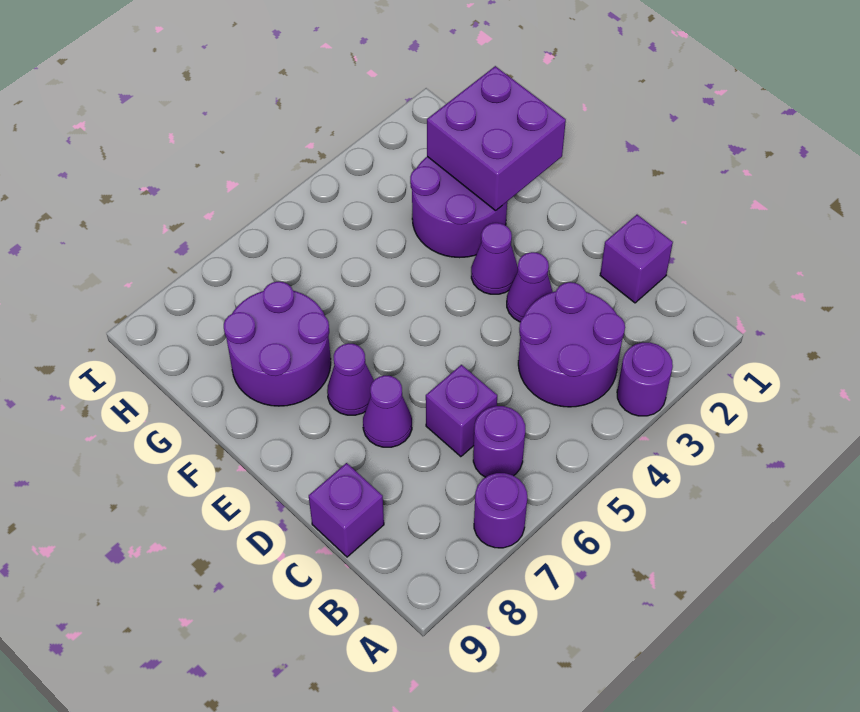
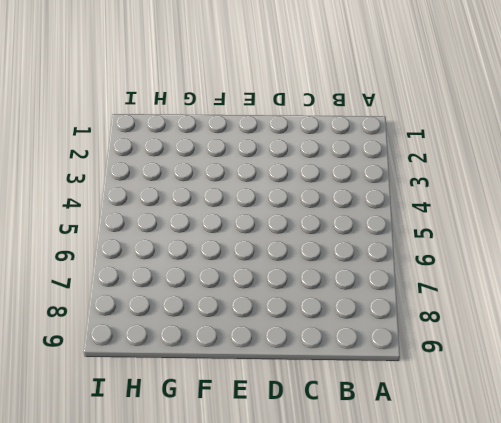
none -> purple 1x1 round brick [617,343,673,416]
none -> purple 1x1 round brick [474,473,527,548]
none -> purple 2x2 round brick [518,282,625,407]

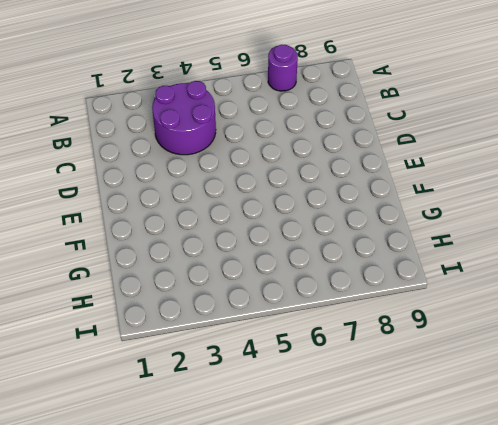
none -> purple 1x1 round brick [617,343,673,416]
none -> purple 1x1 round brick [473,406,525,477]
none -> purple 1x1 brick [600,215,673,303]

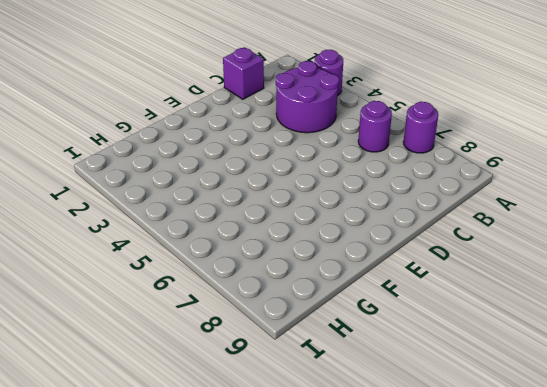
none -> purple 1x1 brick [426,365,497,457]
none -> purple 1x1 brick [309,463,384,557]
none -> purple 1x1 cone [507,252,553,322]

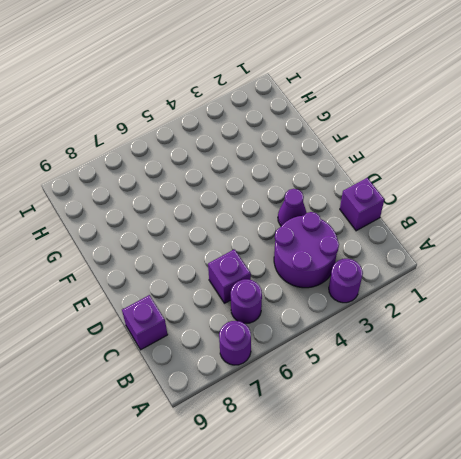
none -> purple 1x1 cone [363,375,412,447]
none -> purple 1x1 cone [471,223,518,294]
none -> purple 1x1 cone [327,343,374,415]

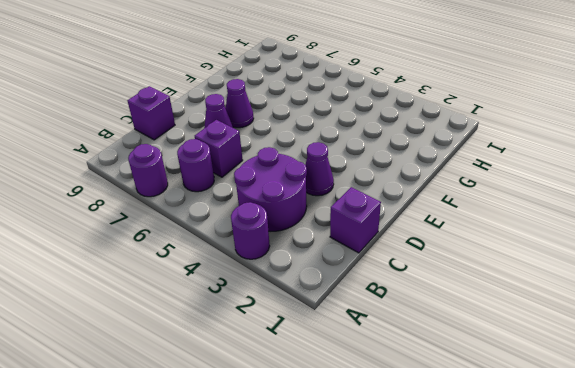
none -> purple 1x1 cone [471,223,518,294]
none -> purple 2x2 round brick [410,157,507,258]
none -> purple 2x2 round brick [224,282,331,406]

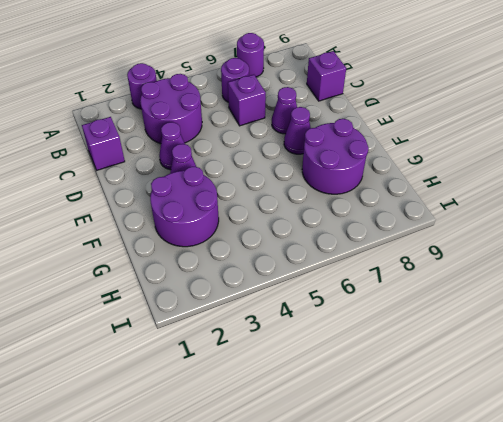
none -> purple 2x2 brick [427,66,566,211]

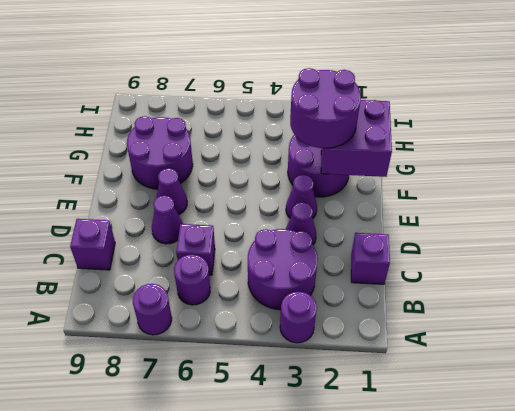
purple 2x2 round brick [290,68,361,148] -> none

